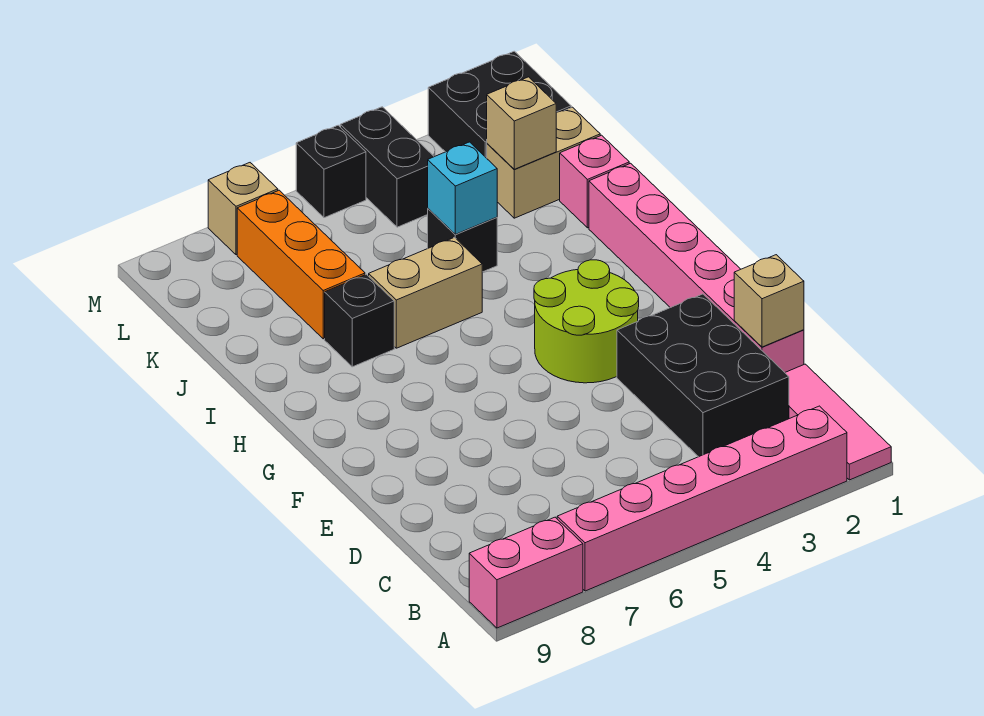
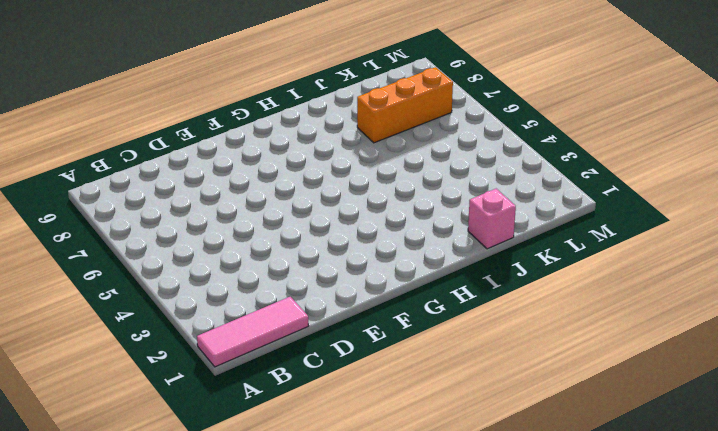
none -> pink 1x6 brick [557,406,847,591]
none -> pink 1x2 brick [469,517,583,628]
none -> black 2x3 brick [617,294,789,457]

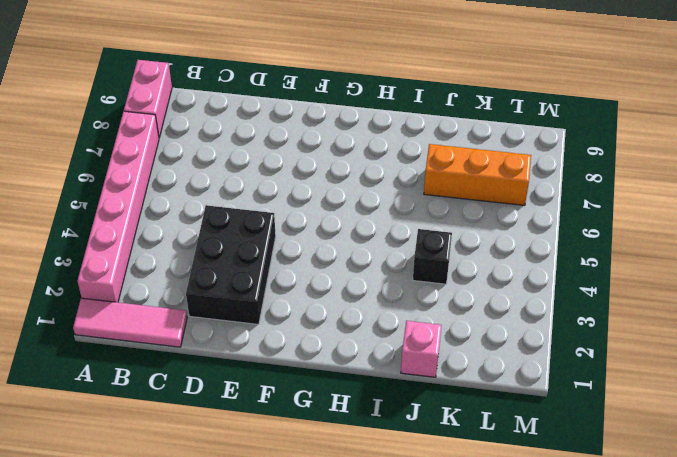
black 2x3 brick [186,205,276,324] -> black 2x3 brick turned to [617,294,789,457]
none -> pink 1x6 brick [589,163,804,372]
none -> lime 2x2 round brick [534,260,639,383]
none -> tan 1x2 brick [369,238,482,348]

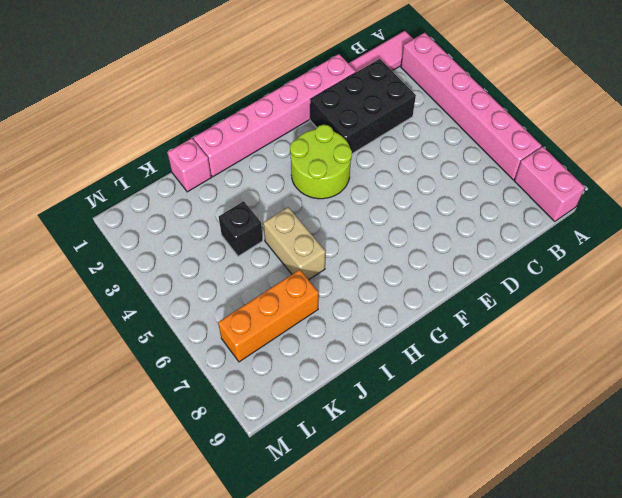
none -> black 1x1 brick [325,274,394,367]
none -> tan 1x2 brick [487,107,600,218]
none -> black 2x2 brick [428,51,571,158]

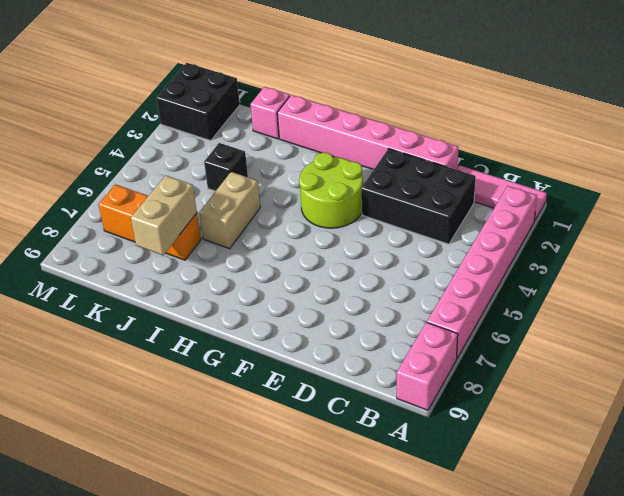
tan 1x2 brick [131,175,197,255] -> tan 1x2 brick moved to [487,107,600,218]
none -> black 1x1 brick [325,274,394,367]
none -> black 1x2 brick [340,107,434,227]
none -> black 1x1 brick [296,125,366,218]

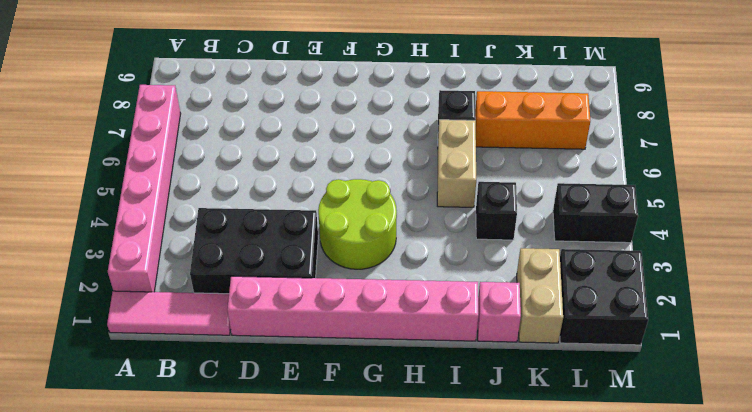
none -> pink 1x2 brick [469,517,583,628]
none -> black 1x1 brick [296,125,366,218]
none -> tan 1x1 brick [208,163,278,255]

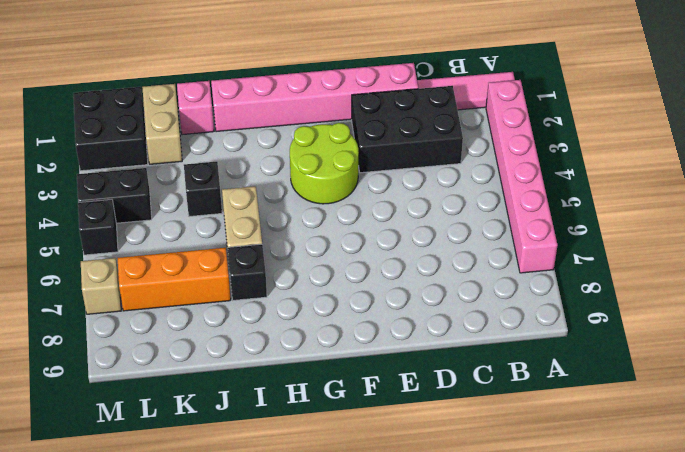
none -> pink 1x2 brick [469,517,583,628]
none -> tan 1x1 brick [734,255,804,347]
none -> cyan 1x1 brick [428,142,497,234]

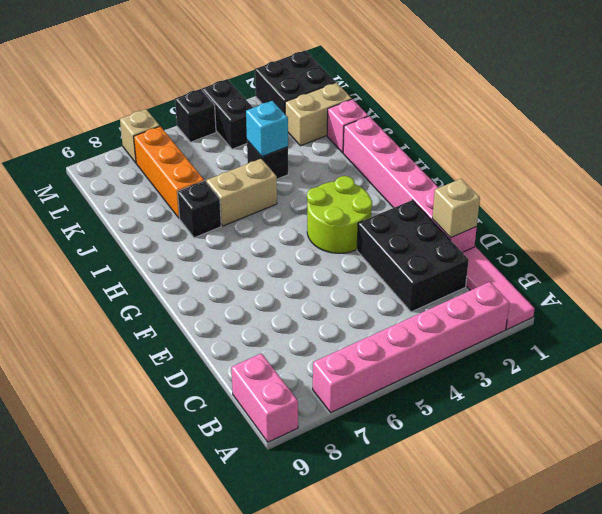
pink 1x2 brick [231,353,298,442] -> pink 1x2 brick turned to [469,517,583,628]
none -> tan 1x1 brick [487,77,556,169]

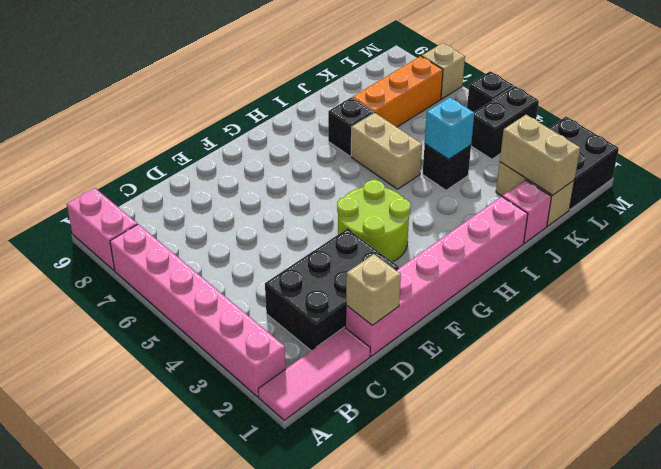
tan 1x2 brick [500,115,580,195] -> tan 1x1 brick [487,77,556,169]

